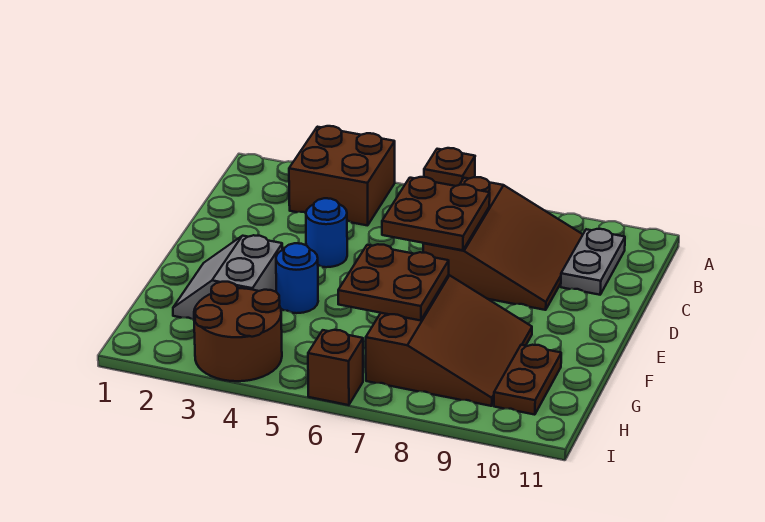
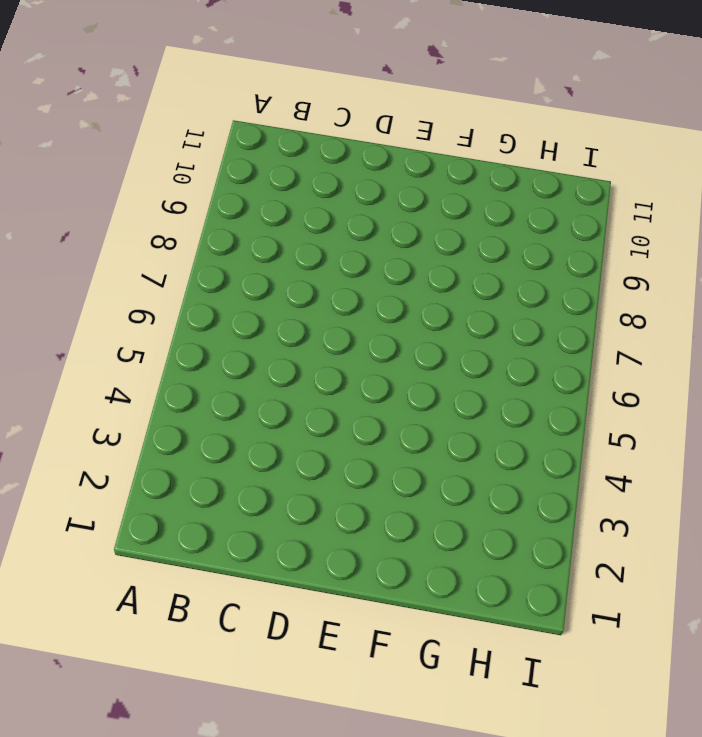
none -> brown 2x2 brick [289,126,395,226]
none -> brown 1x1 brick [424,148,475,186]
none -> brown 3x3 slope [423,177,583,310]

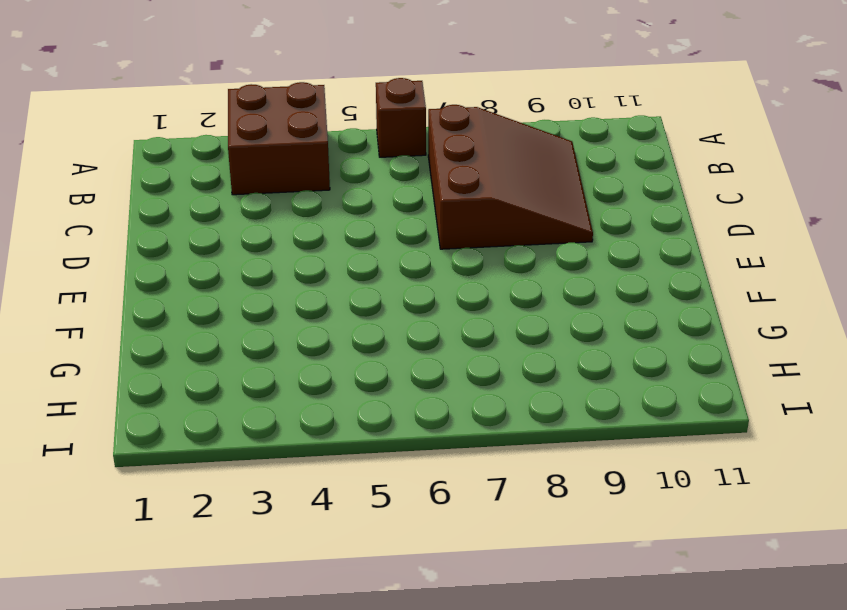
none -> grey 1x2 plate [561,229,625,295]
none -> blue 1x1 round brick [306,198,347,267]
none -> grey 2x2 slope [173,235,282,320]

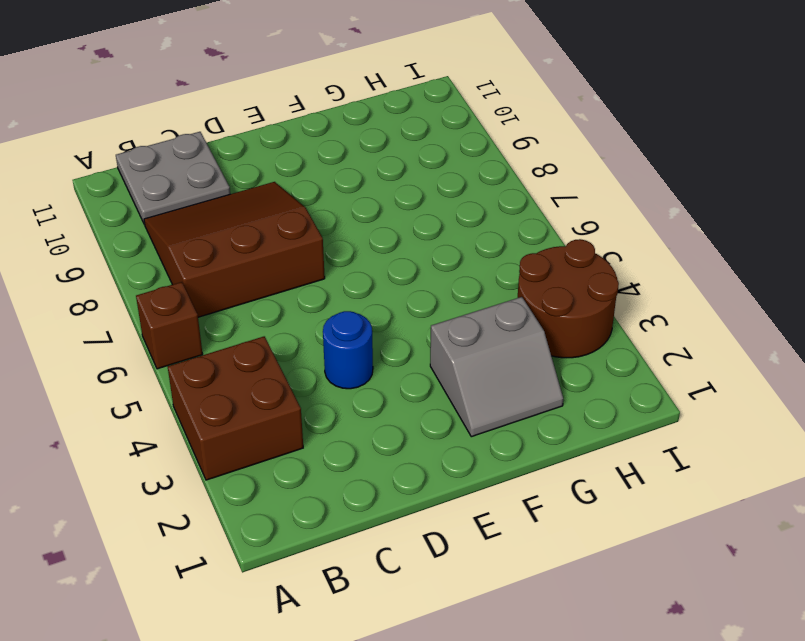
grey 2x2 plate [116,132,230,225] -> grey 1x2 plate [561,229,625,295]
none -> blue 1x1 round brick [276,243,318,313]
none -> brown 3x3 slope [366,275,532,406]
none -> brown 1x2 plate [494,345,561,415]

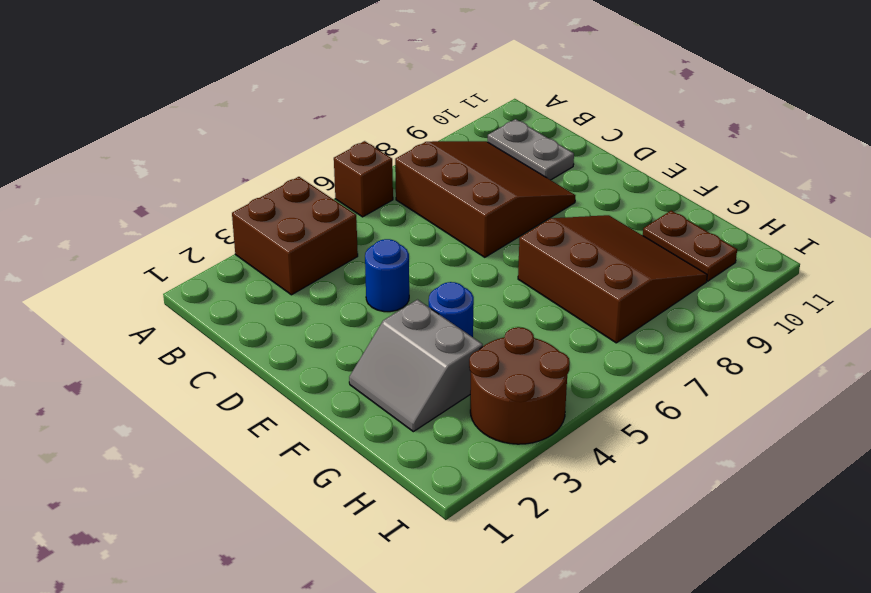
none -> brown 1x1 brick [308,330,363,405]
none -> brown 2x2 plate [382,177,490,250]
none -> brown 2x2 plate [338,244,449,321]

